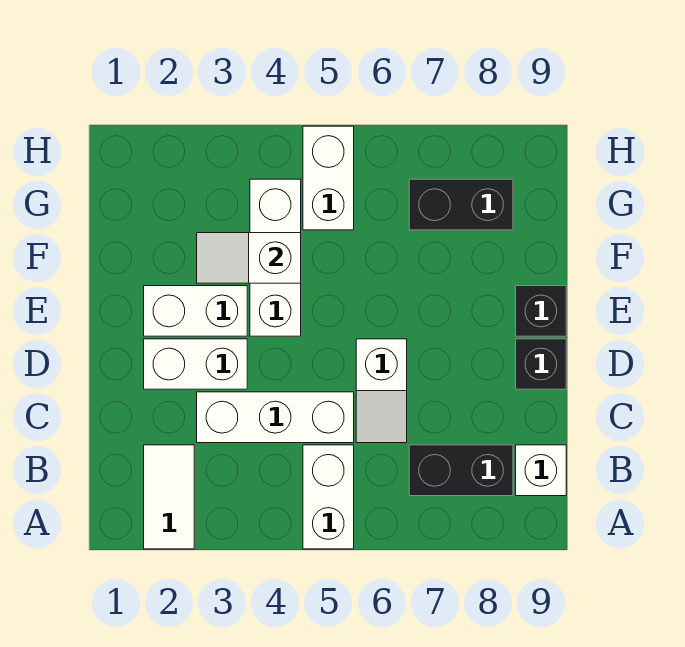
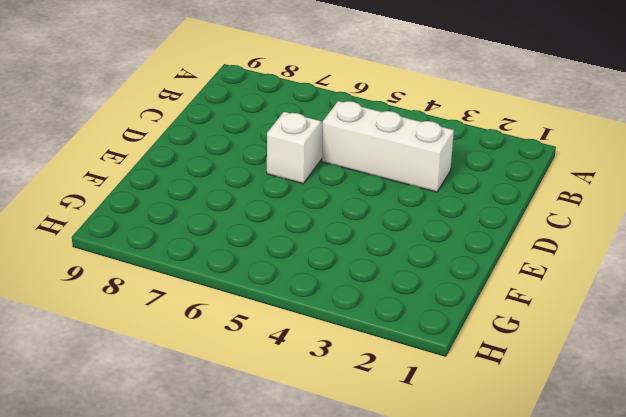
none -> white 1x2 tile [144,445,194,549]
none -> white 1x2 brick [303,445,354,549]
none -> black 1x2 brick [409,445,513,496]

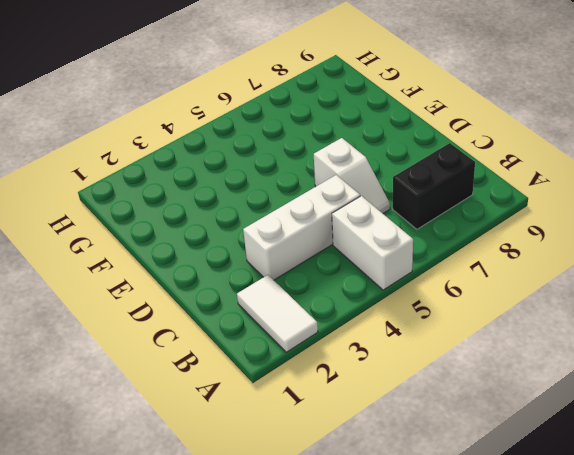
none -> white 1x1 brick [516,445,566,496]
none -> white 1x2 brick [144,339,247,389]
none -> black 1x1 brick [516,339,566,389]

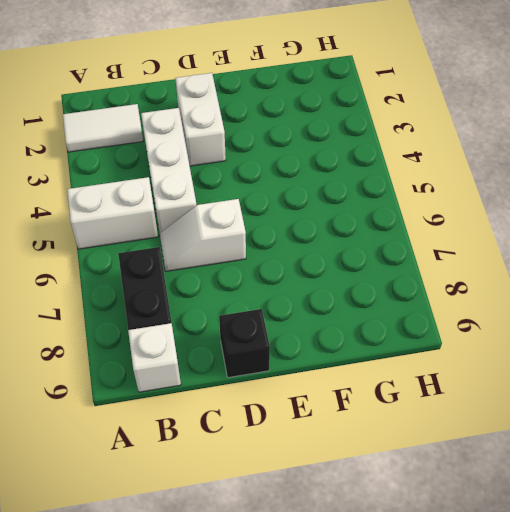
none -> white 1x2 brick [144,286,247,336]
none -> white 1x3 brick [250,179,301,336]
none -> black 1x1 brick [516,286,566,336]

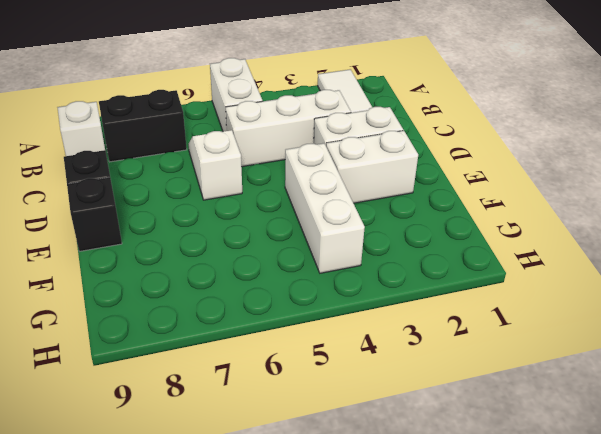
none -> white 1x2 brick [303,126,354,230]
none -> black 1x2 brick [409,179,513,230]
none -> white 1x2 slope [197,233,301,283]

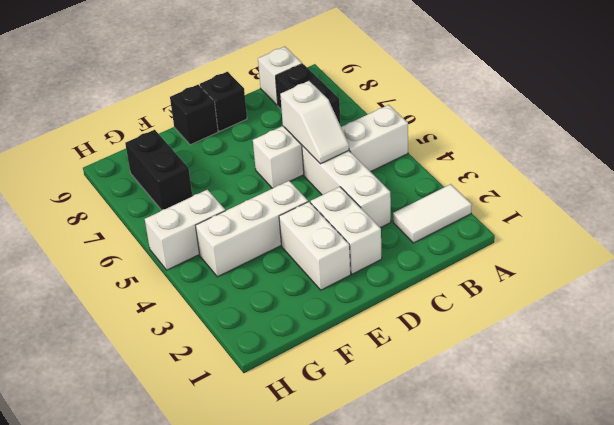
white 1x2 slope [280,81,349,164] -> white 1x2 slope moved to [197,233,301,283]

